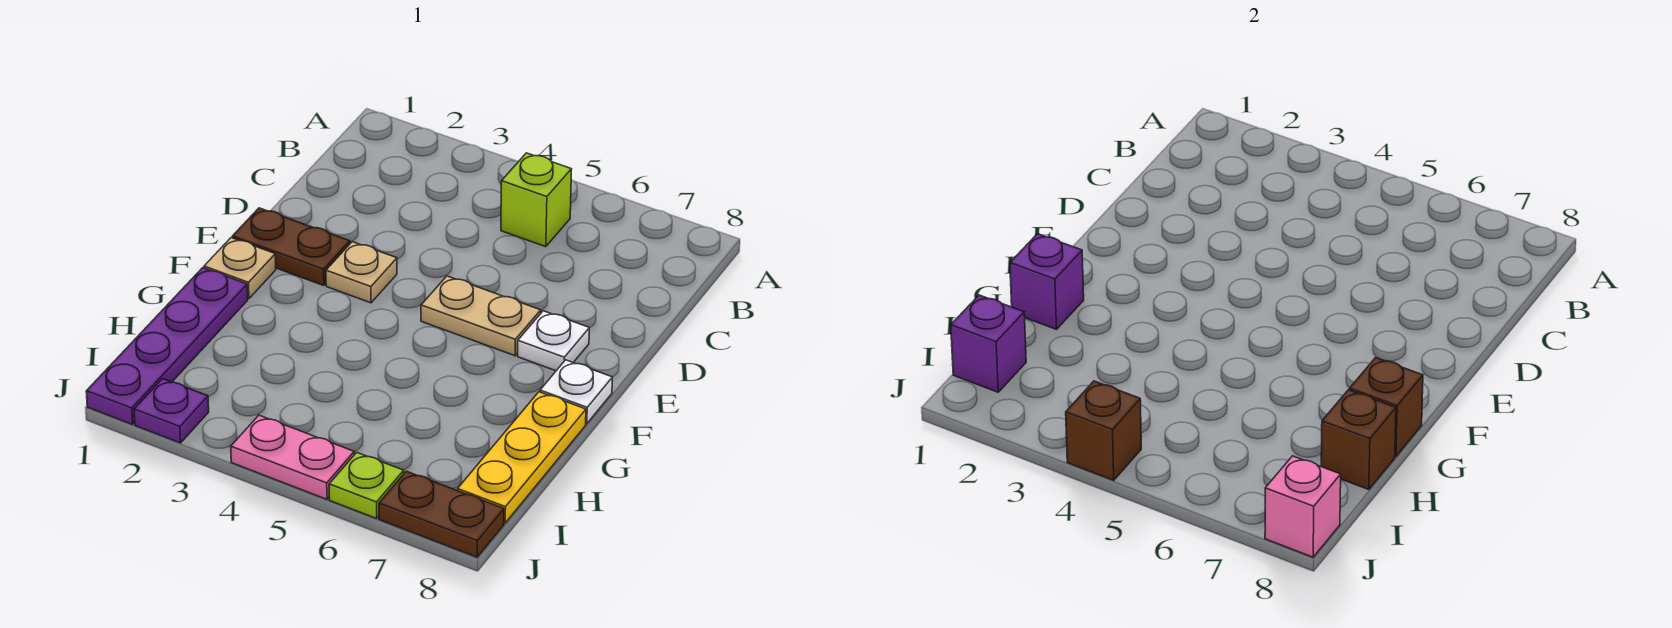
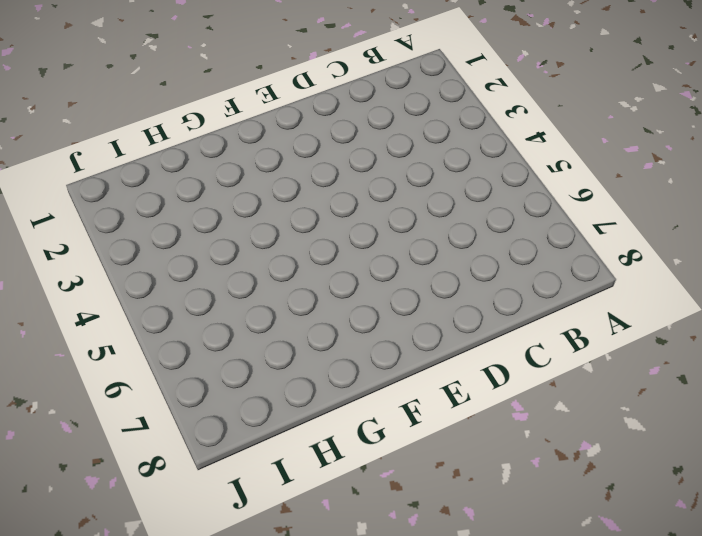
none -> lime 1x1 brick [501,153,572,247]
none -> brown 1x2 plate [232,208,350,286]
none -> tan 1x1 plate [326,242,397,303]

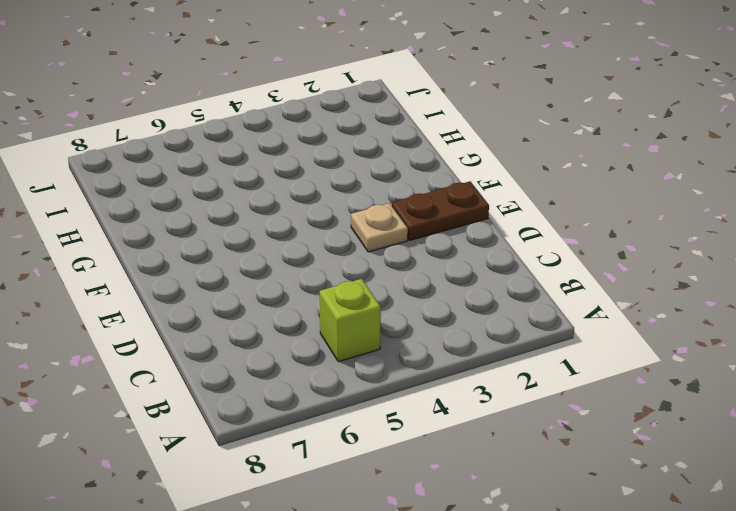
none -> tan 1x2 plate [421,276,541,356]
none -> white 1x1 plate [518,311,589,371]
none -> tan 1x1 plate [204,238,276,299]

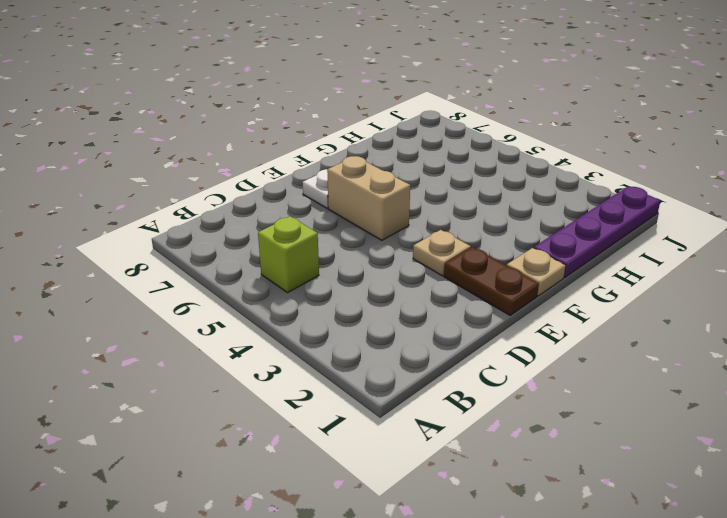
tan 1x2 brick [327,156,410,240] -> tan 1x2 plate [421,276,541,356]
none -> white 1x1 plate [540,360,613,424]
none -> yellow 1x3 plate [458,392,586,523]
none -> purple 1x1 plate [134,379,209,443]

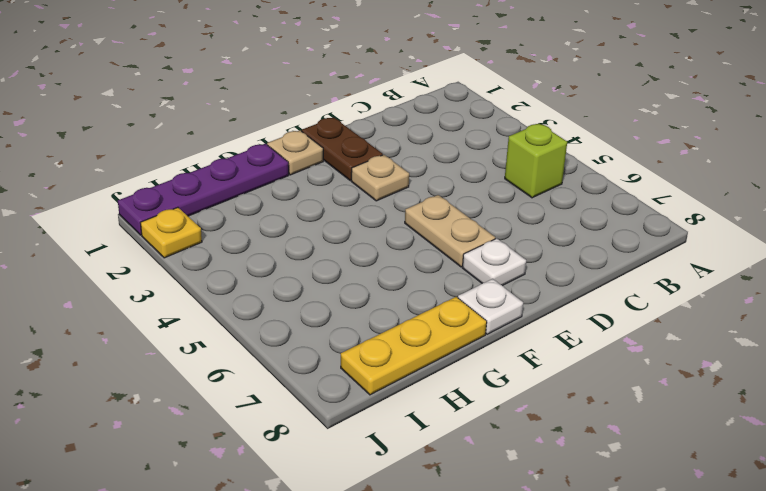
yellow 1x1 plate [141,207,202,258] -> purple 1x1 plate [134,379,209,443]
none -> pink 1x2 plate [231,415,354,499]
none -> lime 1x1 plate [329,453,404,519]
none -> brown 1x2 plate [379,471,504,557]

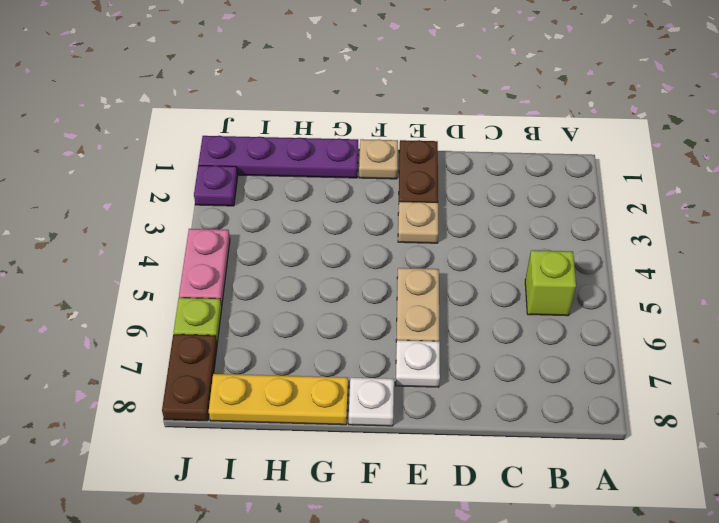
none -> purple 1x1 brick [1010,234,1084,329]
none -> brown 1x1 brick [1350,358,1423,456]
none -> brown 1x1 brick [1321,390,1396,490]

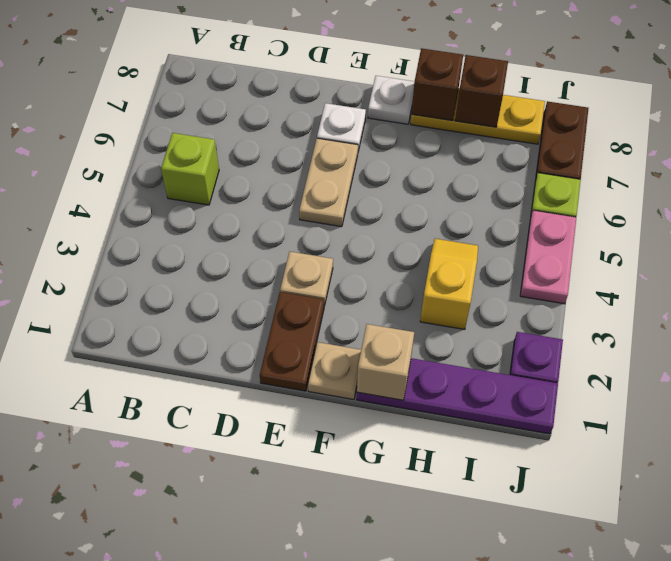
tan 1x1 brick [357,324,414,400] -> purple 1x1 brick [1010,234,1084,329]
yellow 1x2 slope [420,239,478,329] -> none
none -> purple 1x1 brick [951,295,1026,392]
none -> brown 1x1 brick [1066,381,1141,480]
none -> pink 1x1 brick [1265,456,1341,557]

